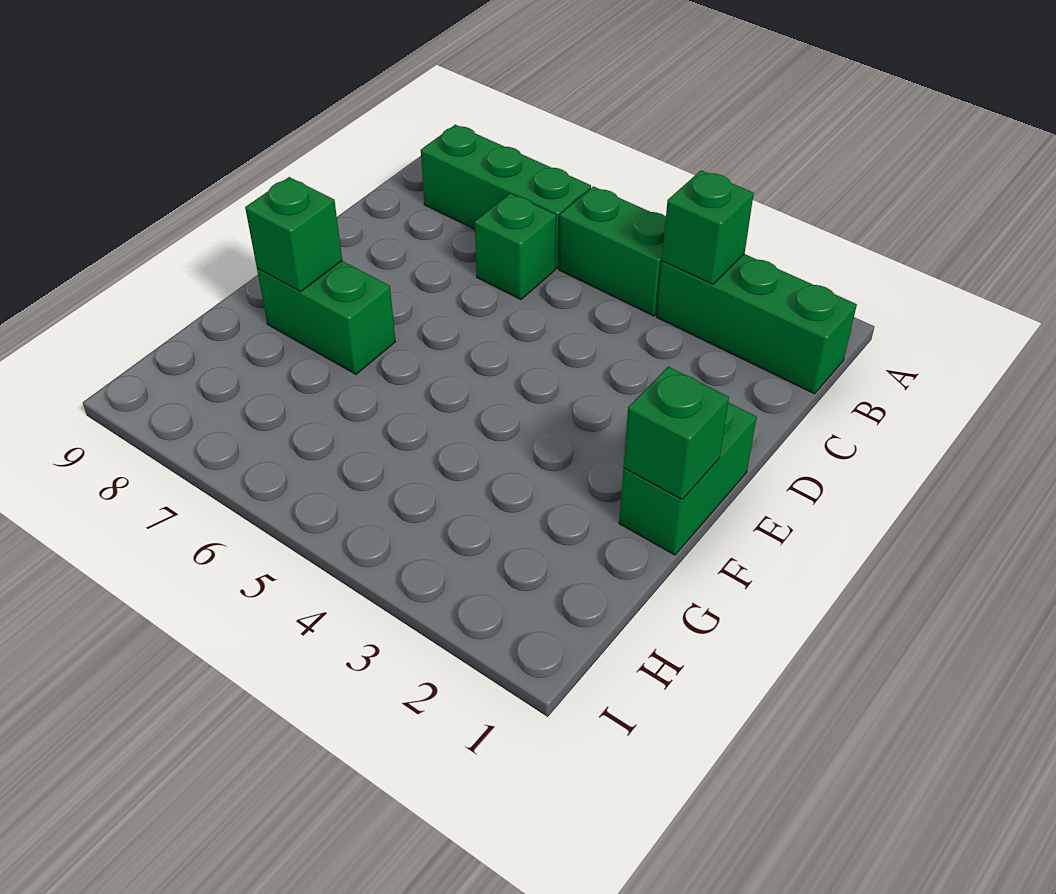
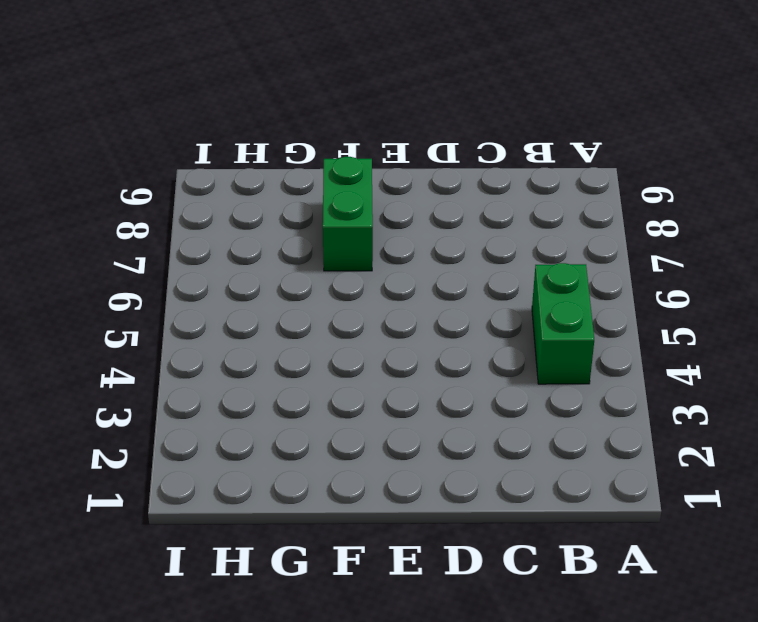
none -> green 1x3 brick [657,254,857,394]
none -> green 1x3 brick [421,125,591,269]

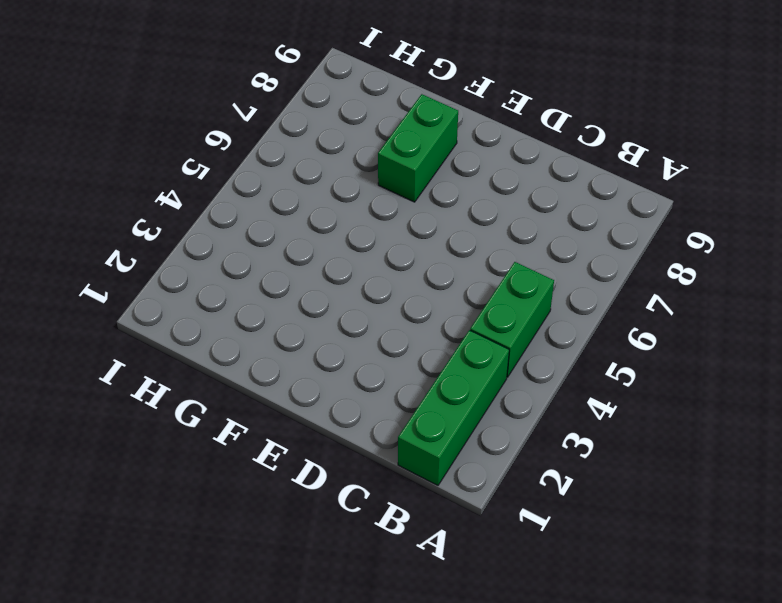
none -> green 1x3 brick [421,125,591,269]
none -> green 1x1 brick [475,194,556,299]

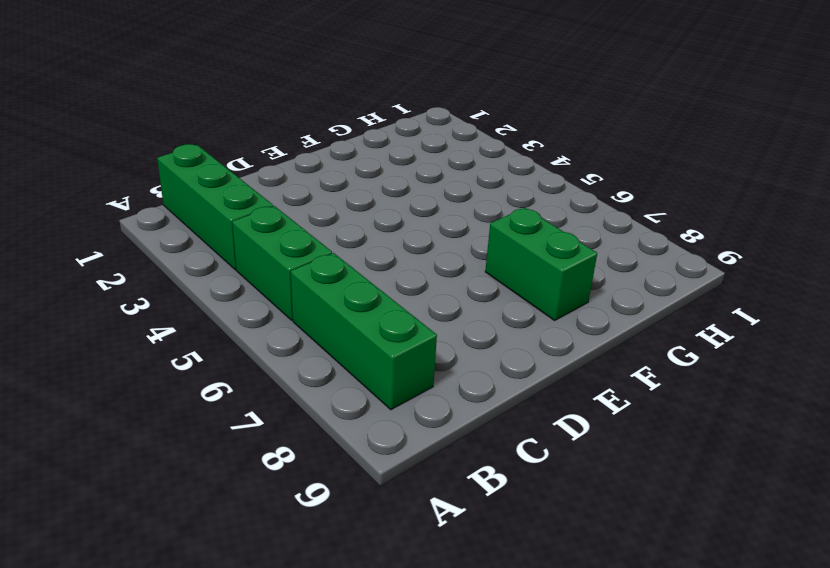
none -> green 1x1 brick [475,194,556,299]
none -> green 1x2 brick [619,402,757,555]

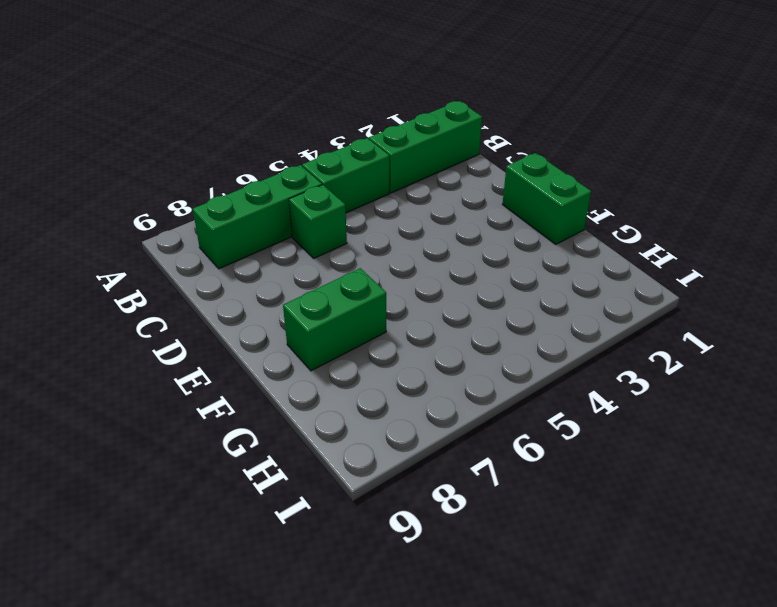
none -> green 1x1 brick [662,170,754,284]
none -> green 1x1 brick [623,367,729,499]

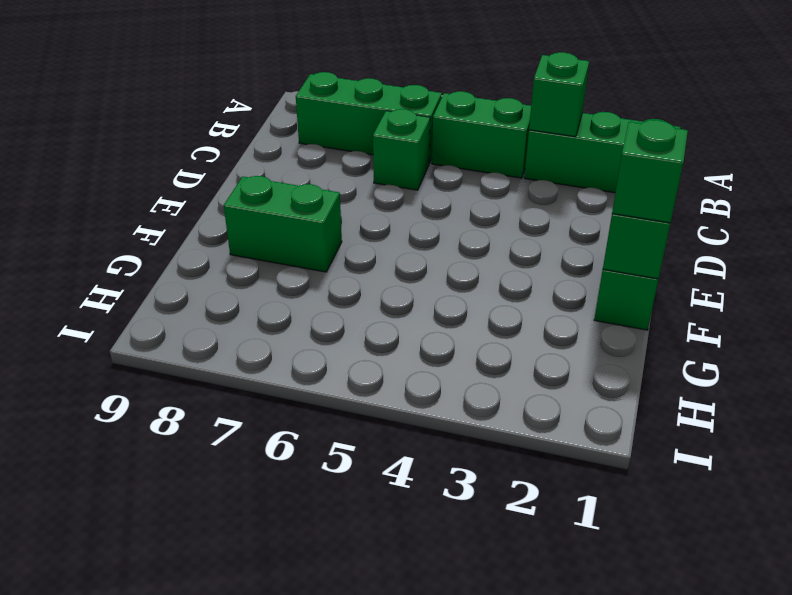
green 1x1 brick [612,120,688,223] -> green 1x1 brick moved to [245,177,342,292]

